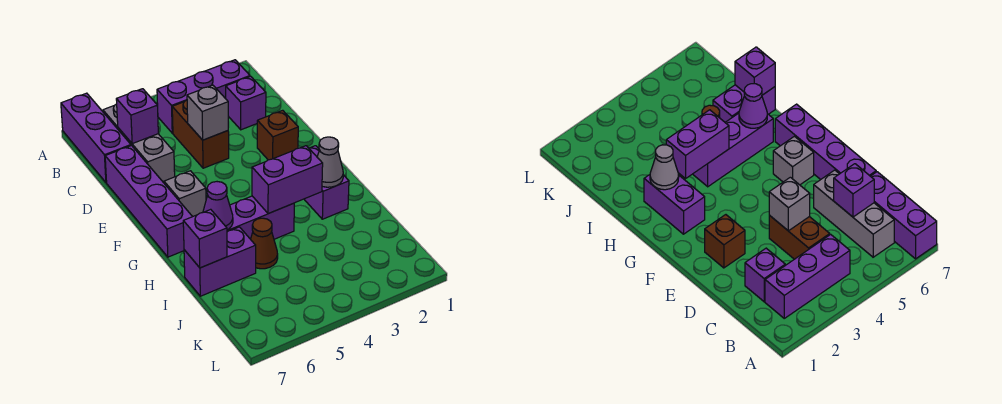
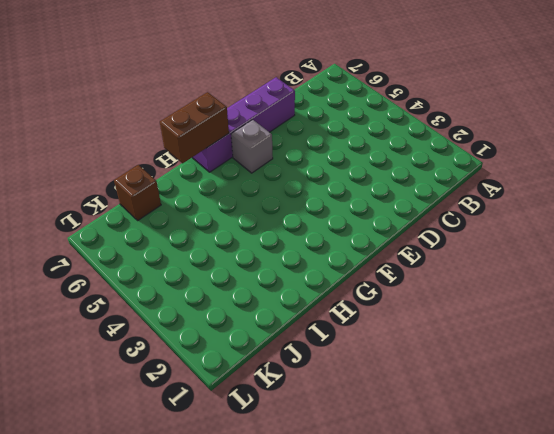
brown 1x2 brick [160,92,229,163] -> brown 1x2 brick moved to [172,100,229,168]
brown 1x1 brick [114,165,161,220] -> brown 1x1 brick moved to [257,110,298,160]
none -> purple 1x3 brick [61,93,131,183]
none -> purple 1x3 brick [157,60,250,133]
none -> grey 1x3 brick [103,104,175,183]

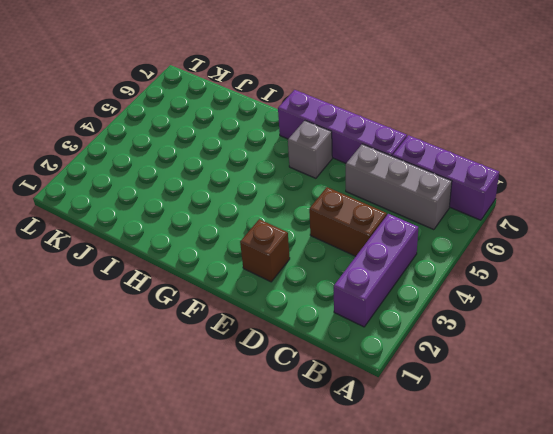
none -> purple 1x1 brick [226,76,266,130]
none -> purple 1x2 brick [304,146,349,219]
none -> purple 1x3 brick [227,196,294,239]

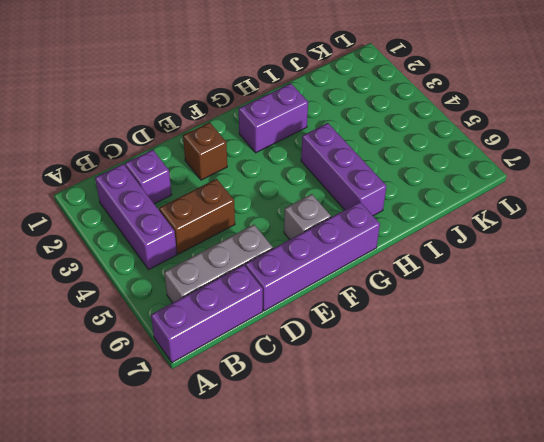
none -> brown 1x1 cone [251,218,278,269]
none -> purple 1x2 brick [184,227,256,296]
none -> purple 1x1 brick [116,89,158,144]

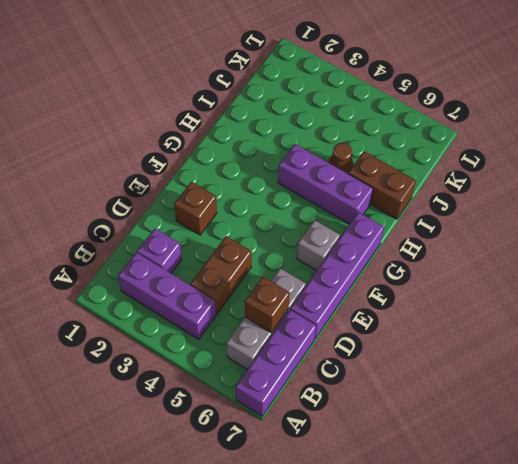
brown 1x1 brick [245,277,290,332] -> purple 1x1 brick [116,89,158,144]
brown 1x2 brick [348,151,416,219] -> purple 1x2 brick [184,227,256,296]
none -> purple 1x2 brick [304,146,349,219]
none -> grey 1x1 brick [187,85,228,140]
none -> grey 1x1 cone [317,137,343,187]

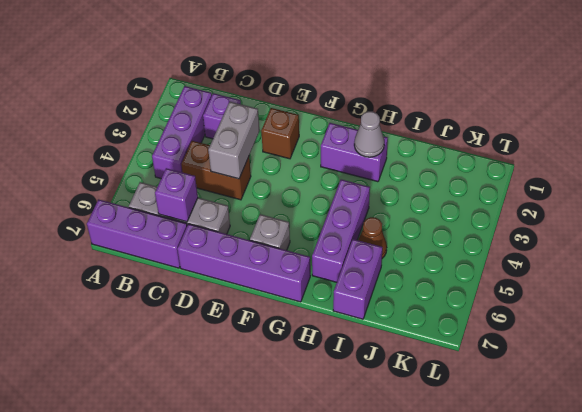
grey 1x2 brick [208,102,259,179] -> grey 1x1 brick [187,85,228,140]
none -> purple 1x2 brick [252,146,323,214]
none -> purple 1x1 cone [203,182,233,230]
none -> purple 1x1 brick [183,209,227,268]

